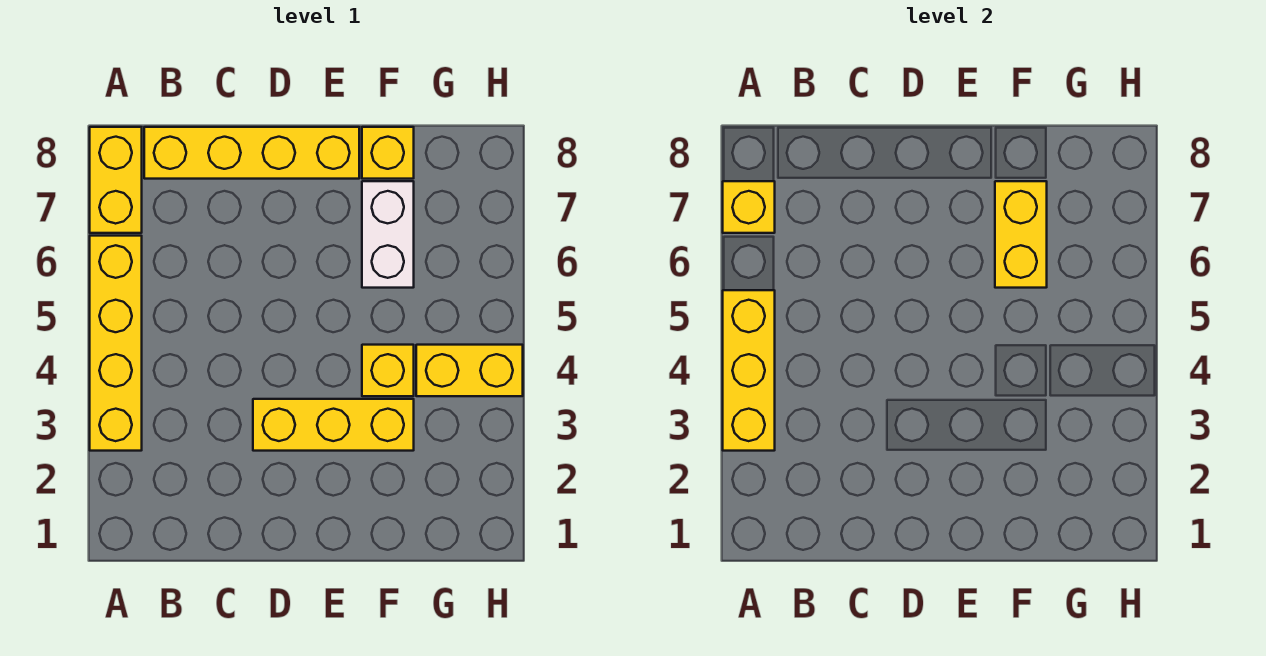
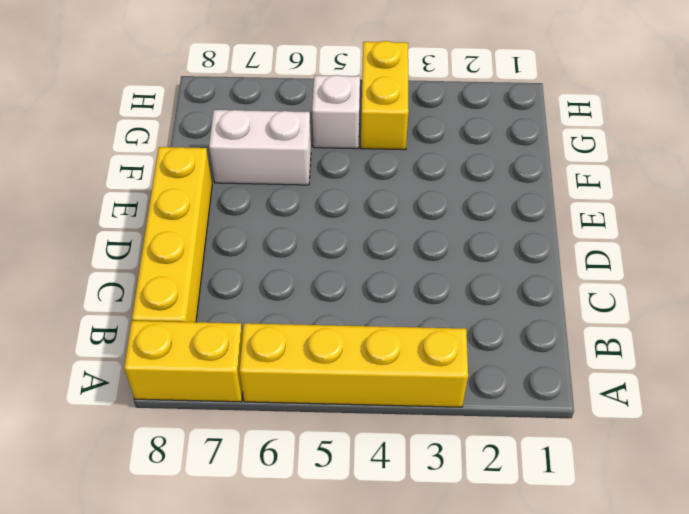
white 1x1 brick [312,75,360,149] -> none
none -> yellow 1x3 brick [253,399,414,451]
none -> yellow 1x1 brick [362,345,414,396]

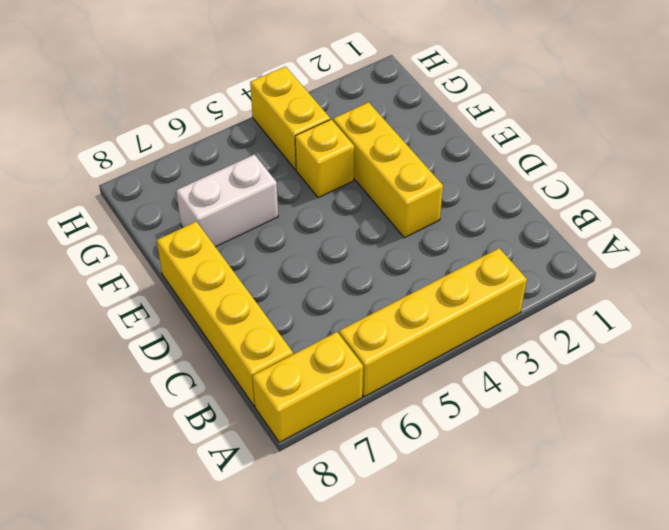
none -> yellow 1x1 brick [362,127,414,179]
none -> yellow 1x3 brick [723,290,775,451]

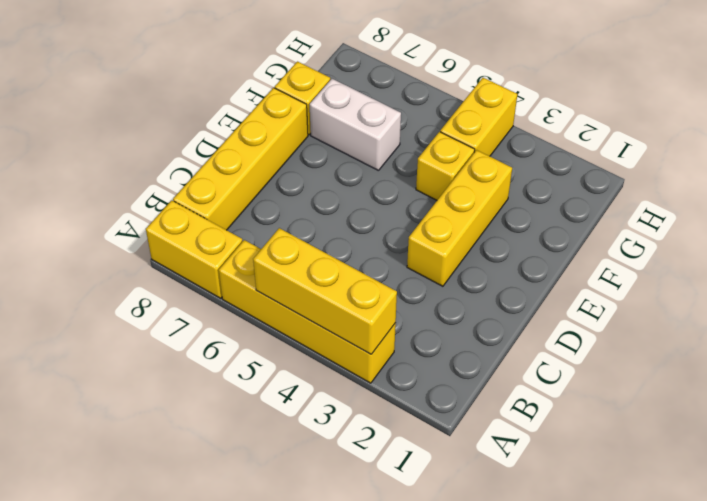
none -> yellow 1x1 brick [723,181,775,233]
none -> yellow 1x2 brick [995,181,1047,288]

